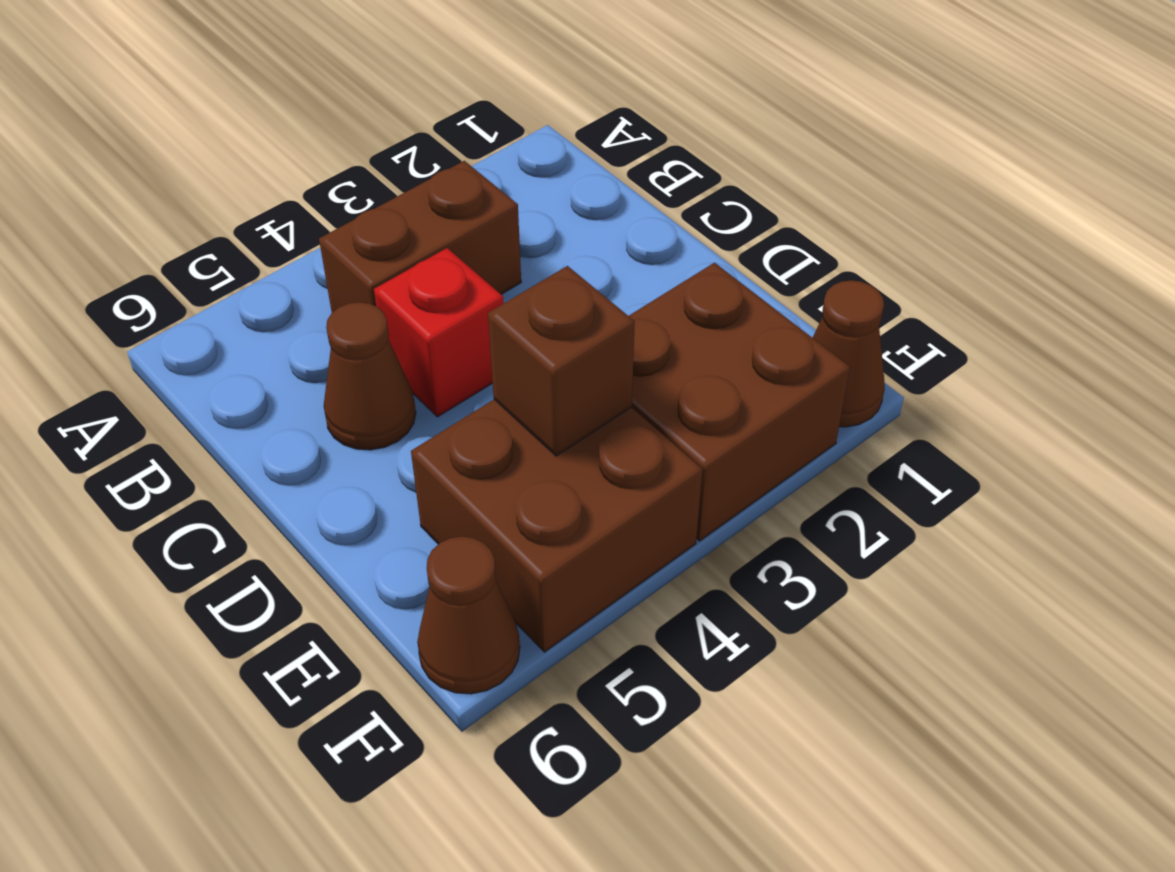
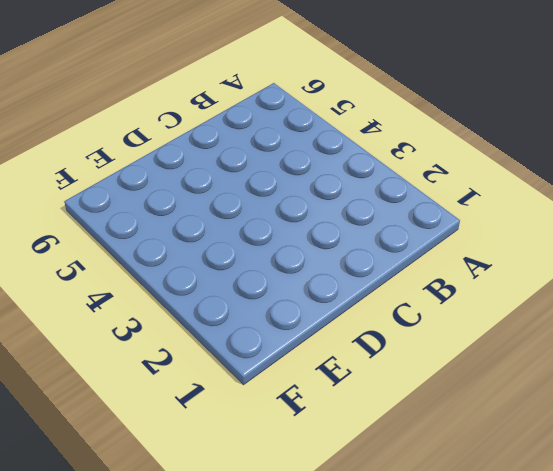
none -> brown 1x2 brick [319,161,521,312]
none -> red 1x1 brick [374,248,504,417]

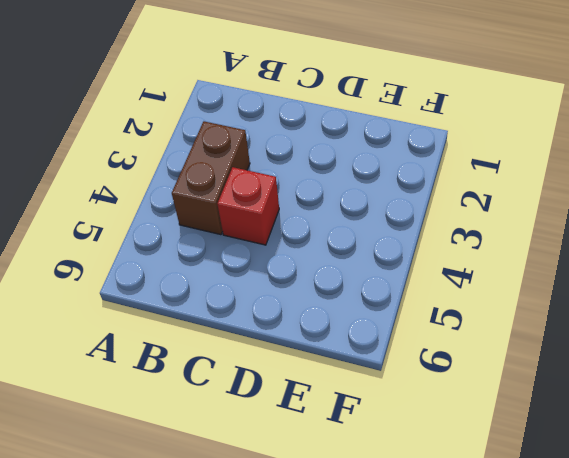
none -> brown 1x1 cone [324,302,416,450]
none -> brown 2x2 brick [629,263,850,541]

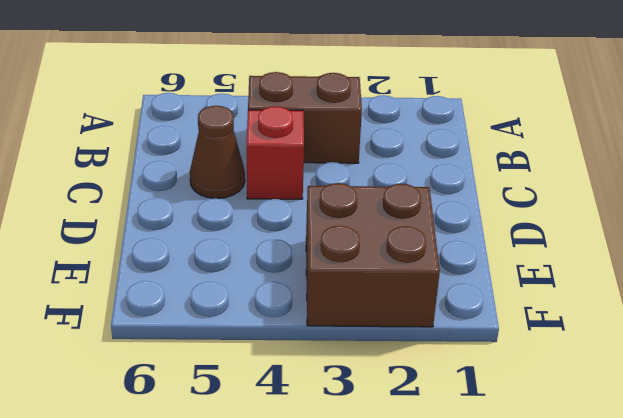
none -> brown 2x2 brick [411,399,702,652]
none -> brown 1x1 cone [813,280,885,427]

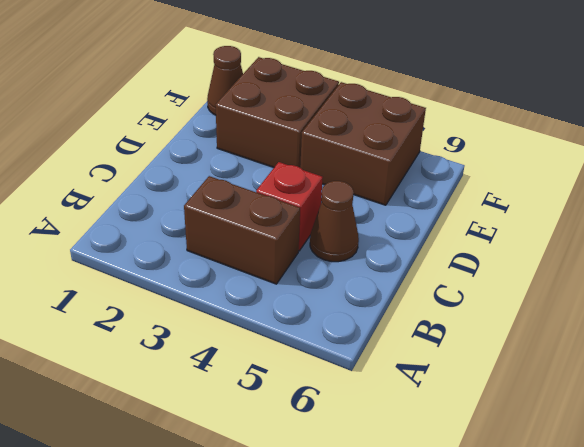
none -> brown 1x1 cone [417,536,520,694]
none -> brown 1x1 brick [488,266,635,456]

